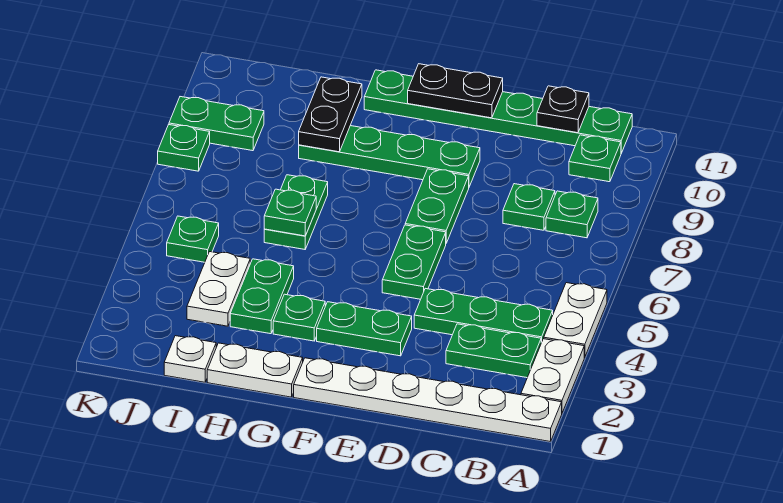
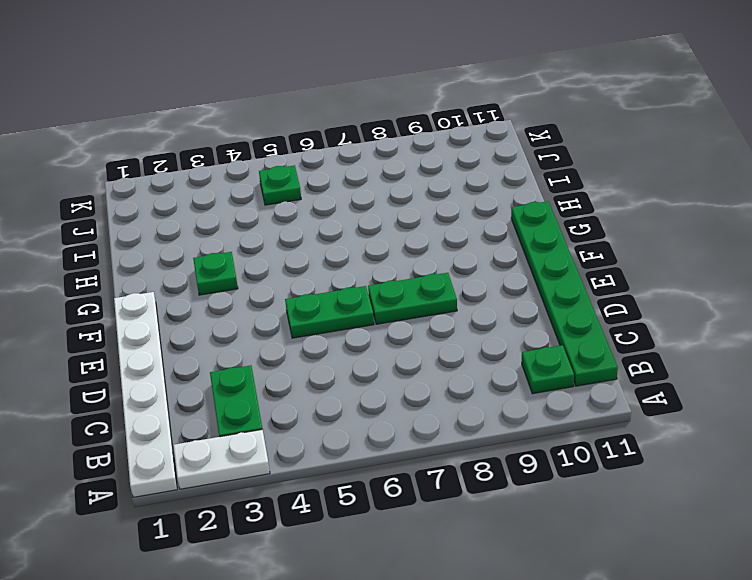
none -> white 1x2 plate [544,283,607,357]
none -> green 1x3 plate [414,288,553,343]
none -> green 1x1 plate [546,191,598,238]

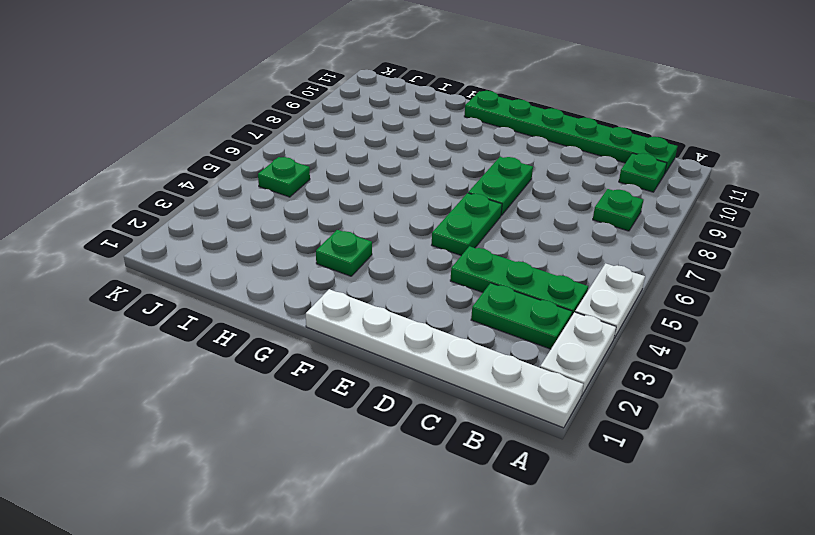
none -> green 1x1 plate [503,184,555,230]
none -> green 1x2 plate [317,302,412,356]
none -> green 1x4 plate [299,126,480,187]

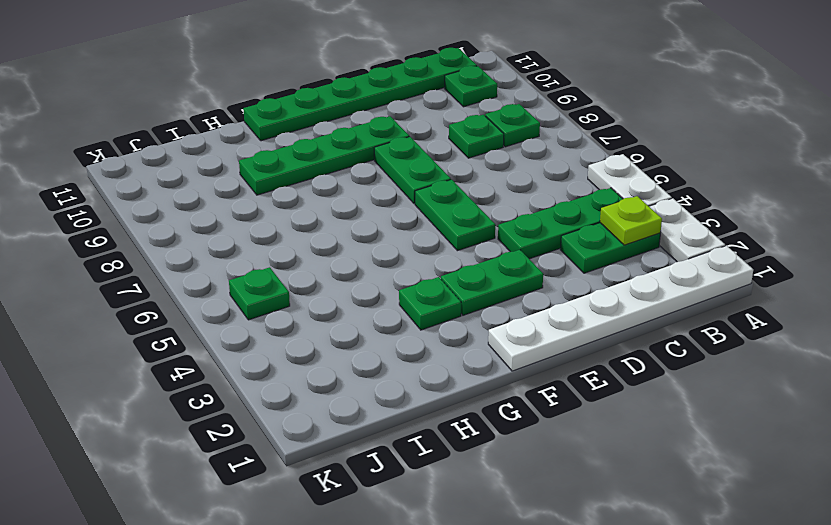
lime 1x1 plate [600,196,662,245] -> none
none -> white 1x2 plate [207,343,303,397]
none -> green 1x2 plate [230,259,294,334]
none -> green 1x2 plate [264,175,328,249]

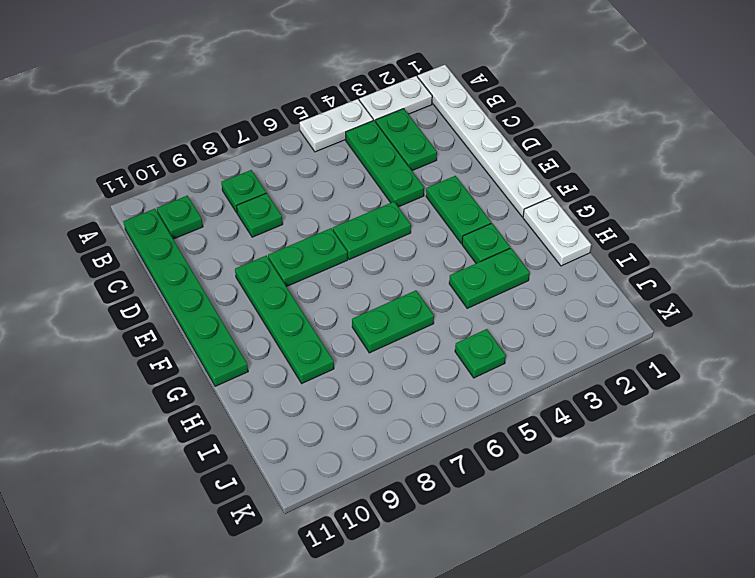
none -> white 1x1 plate [164,336,216,382]
none -> white 1x2 plate [187,252,250,326]
none -> green 1x2 plate [169,97,264,151]

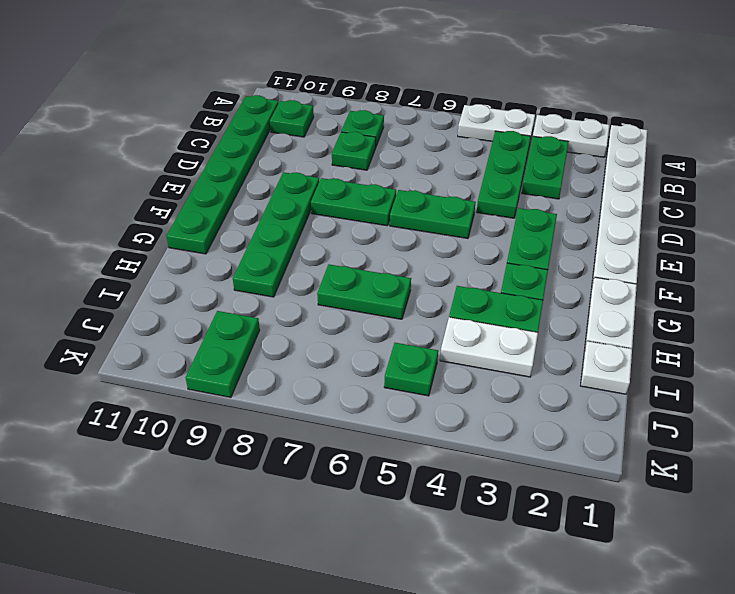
none -> green 1x1 plate [158,125,210,171]
none -> black 1x1 plate [537,86,589,133]
none -> black 1x2 plate [408,64,503,118]

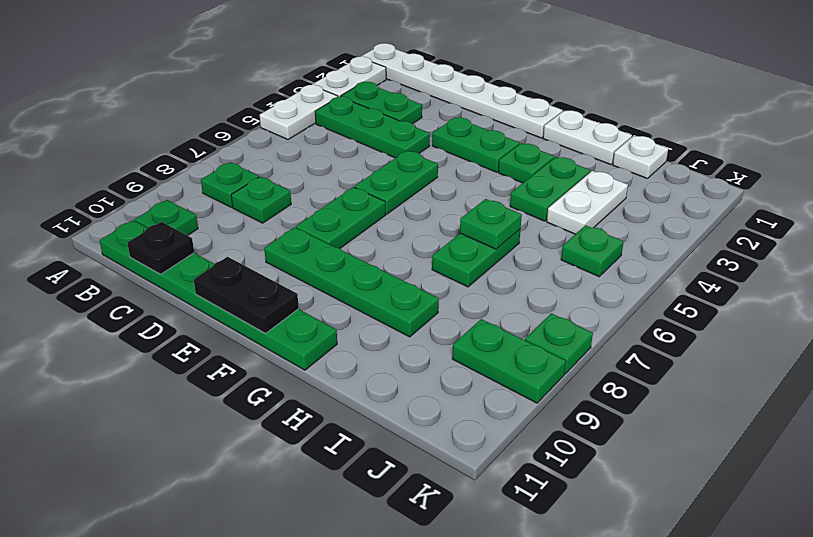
none -> black 1x2 plate [299,77,362,152]

